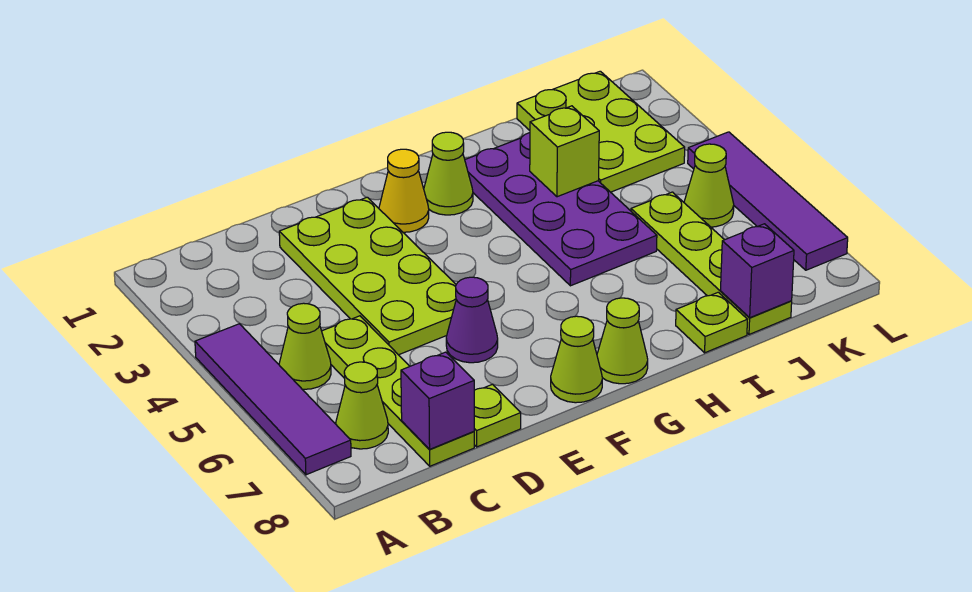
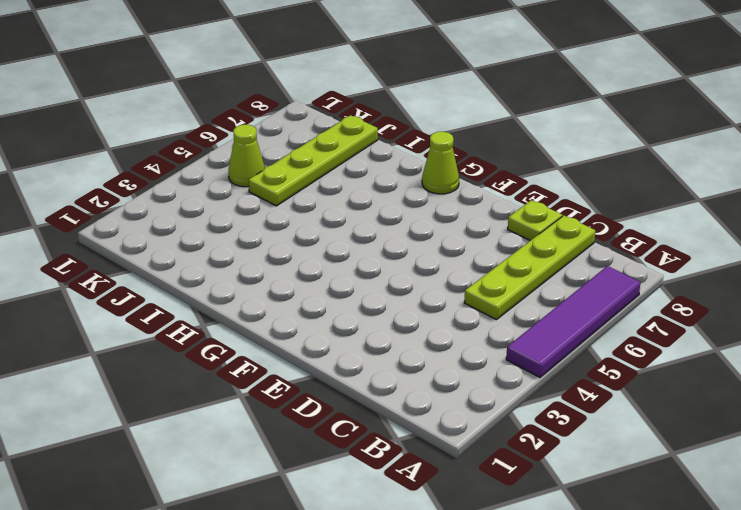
none -> lime 1x1 cone [279,303,331,389]
none -> lime 1x1 cone [336,362,388,449]
none -> lime 2x4 plate [279,197,456,355]

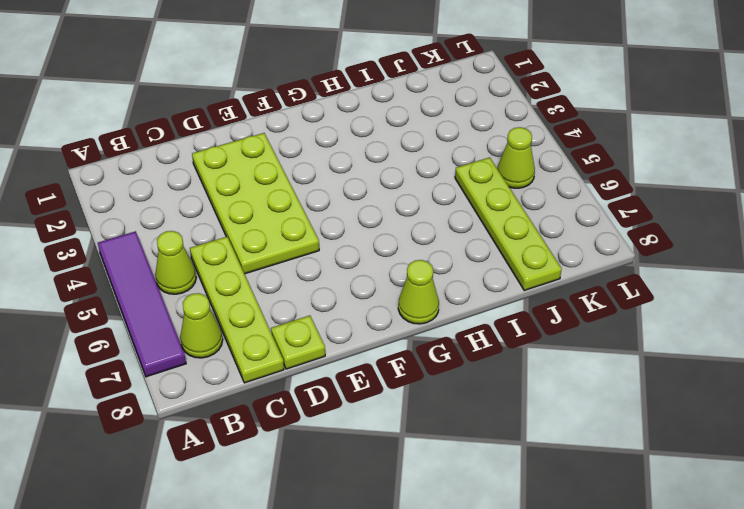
none -> purple 1x1 cone [446,277,498,363]
none -> yellow 1x1 cone [379,149,429,232]
none -> lime 1x1 cone [551,316,602,403]

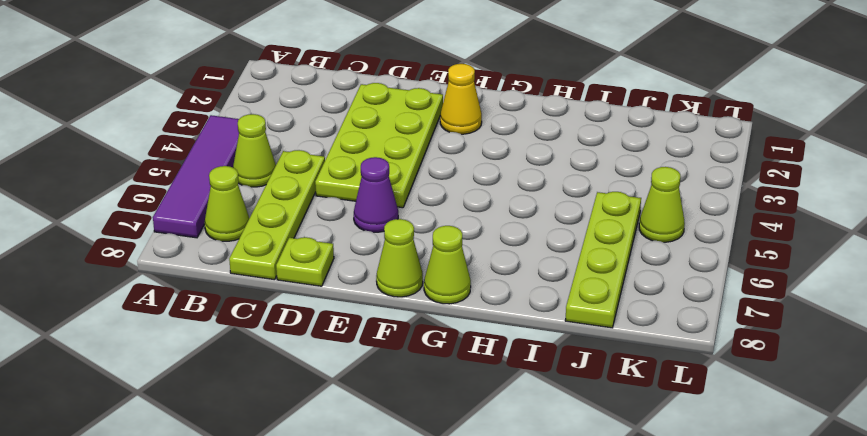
none -> lime 1x1 cone [424,132,473,215]
none -> purple 2x4 plate [465,133,657,286]
none -> lime 1x1 plate [676,292,747,353]

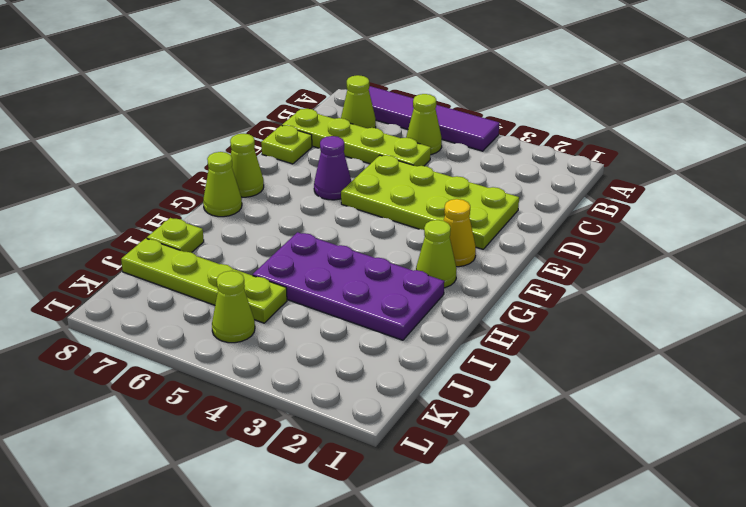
none -> lime 2x3 plate [517,71,685,192]
none -> purple 1x4 tile [688,132,848,270]
none -> purple 1x1 brick [401,352,474,449]

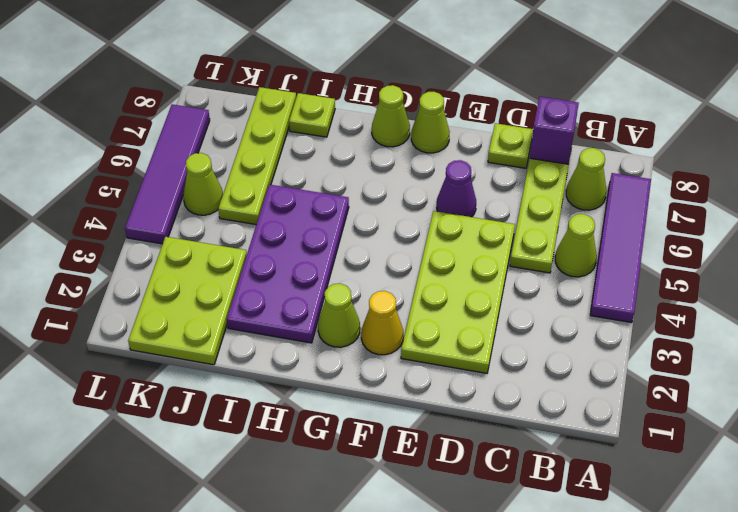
none -> lime 1x1 brick [530,106,599,197]
none -> purple 1x1 brick [721,224,794,318]

